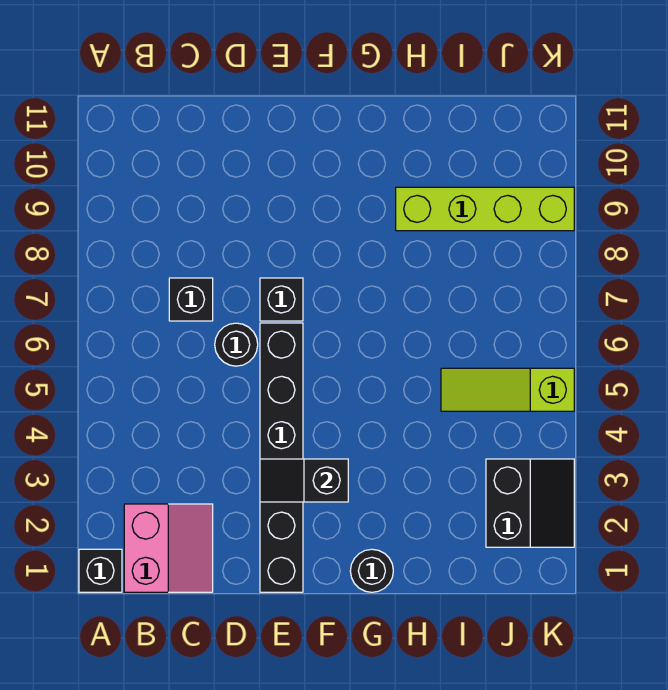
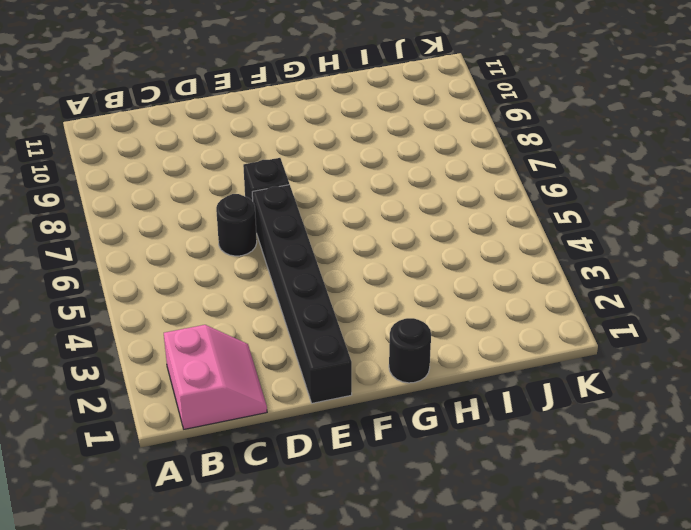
none -> black 1x1 brick [79,549,122,592]
none -> black 1x1 brick [169,278,213,321]

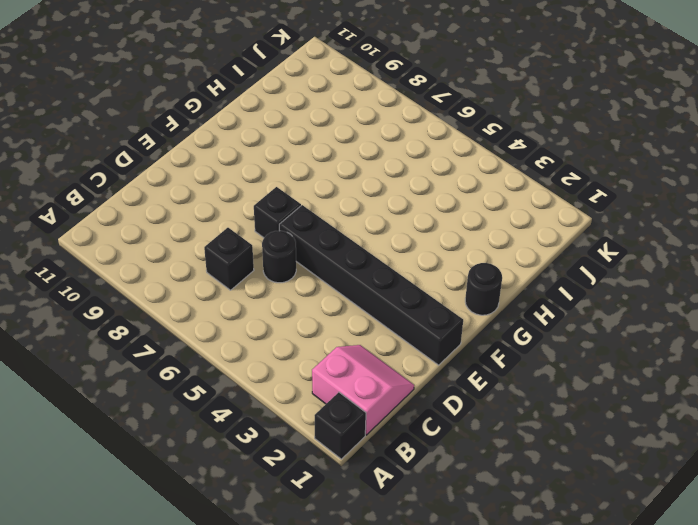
none -> lime 1x4 brick [396,187,574,231]
none -> lime 1x3 slope [441,368,574,411]

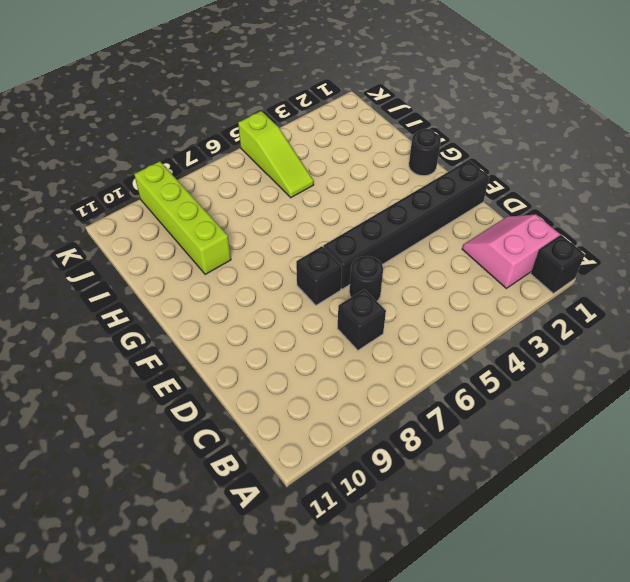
none -> black 2x2 slope [486,459,574,547]
none -> black 1x2 slope [260,459,348,502]

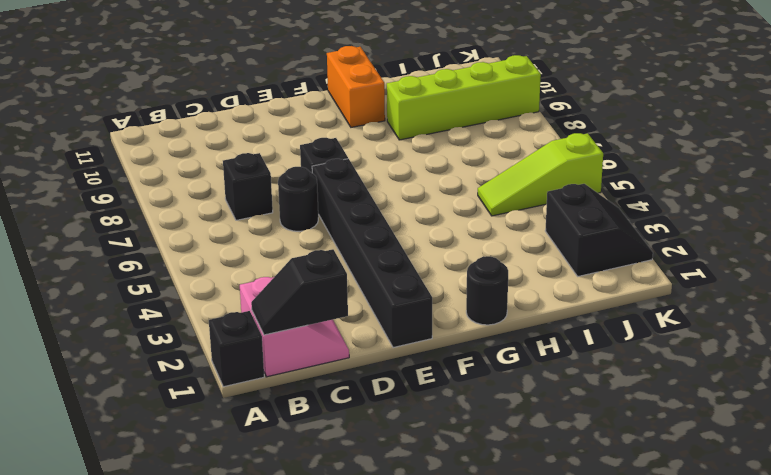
black 1x2 slope [251,249,348,335] -> black 1x2 slope moved to [260,459,348,502]
orange 1x2 brick [327,46,385,127] -> none

